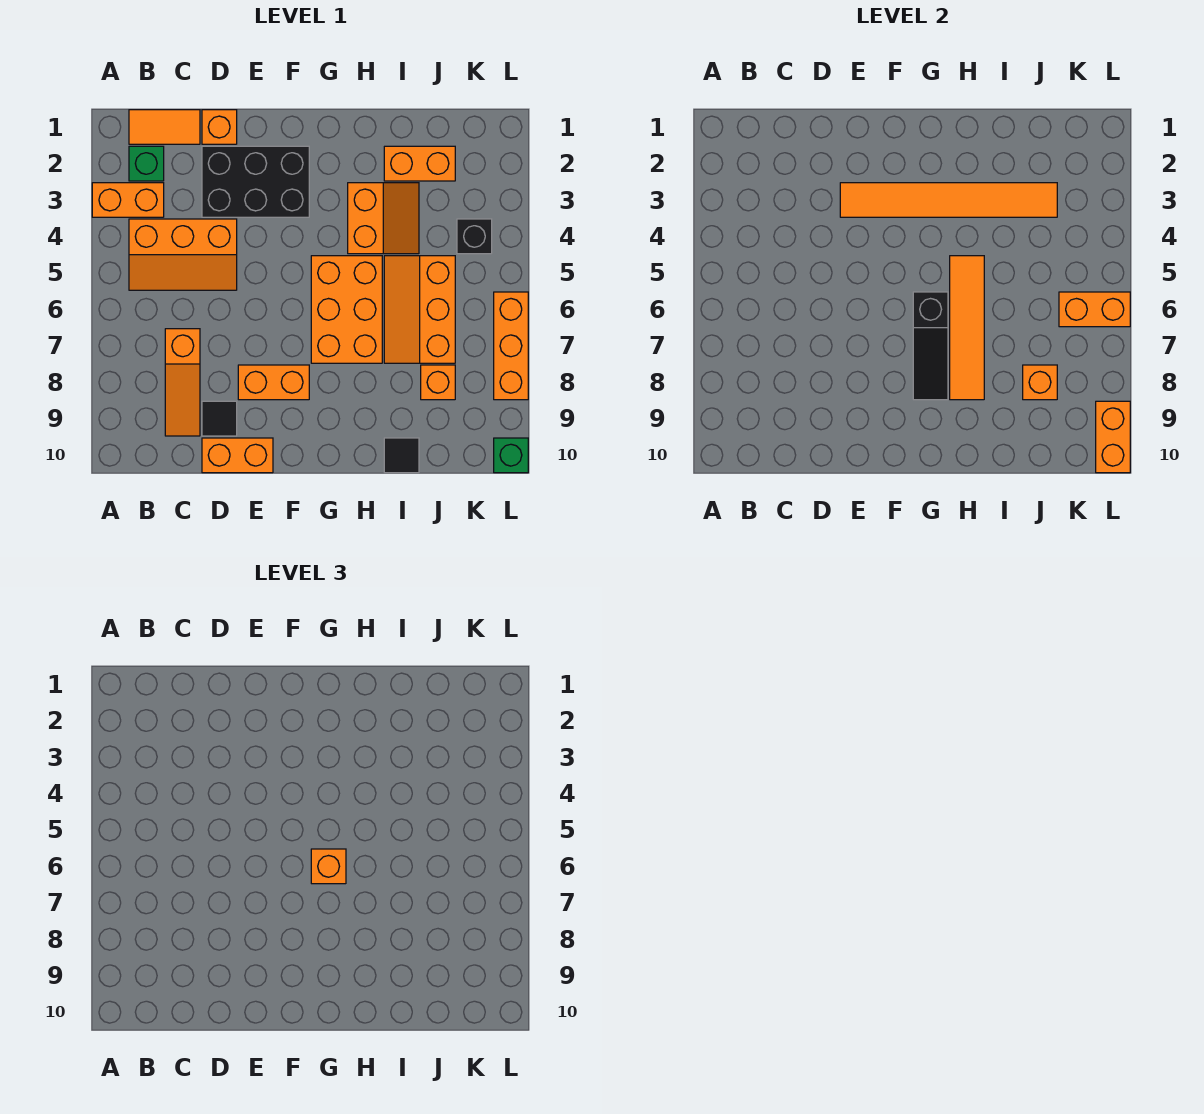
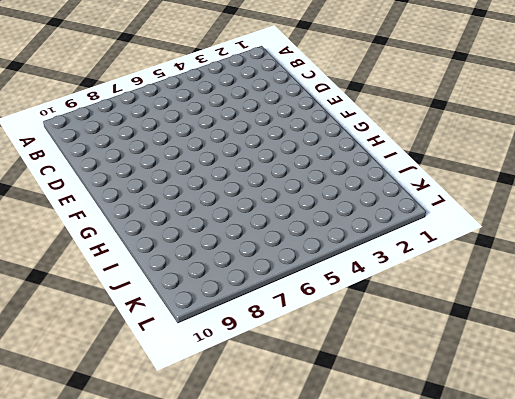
none -> orange 1x2 brick [92,183,164,217]
none -> orange 1x2 tile [129,110,200,144]
none -> green 1x1 brick [129,146,164,181]

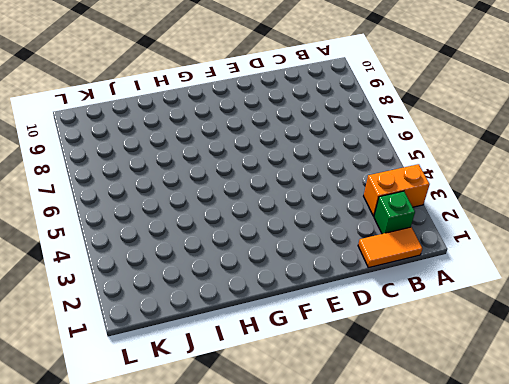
none -> orange 2x3 slope [129,219,237,290]
none -> orange 1x3 slope [165,329,200,436]
none -> orange 1x1 brick [202,110,237,144]

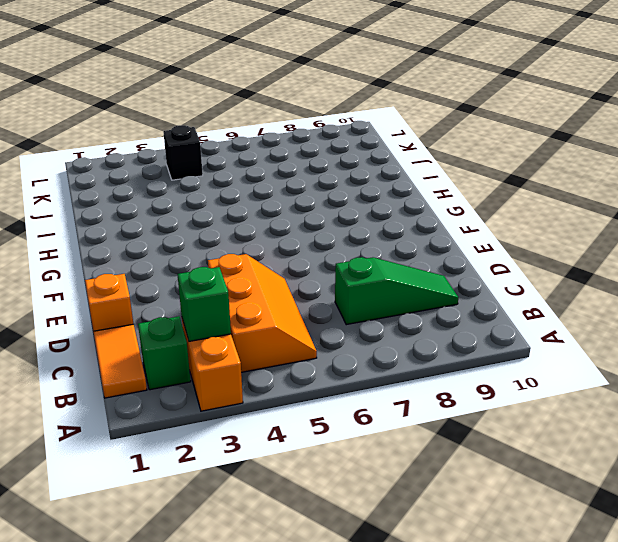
green 1x1 brick [177,267,231,341] -> green 1x1 brick moved to [494,438,528,473]
green 1x3 slope [335,257,458,325] -> orange 1x3 slope [165,329,200,436]
none -> black 2x3 brick [202,146,309,217]
none -> black 1x1 tile [202,401,237,436]
none -> orange 1x2 brick [202,438,273,473]

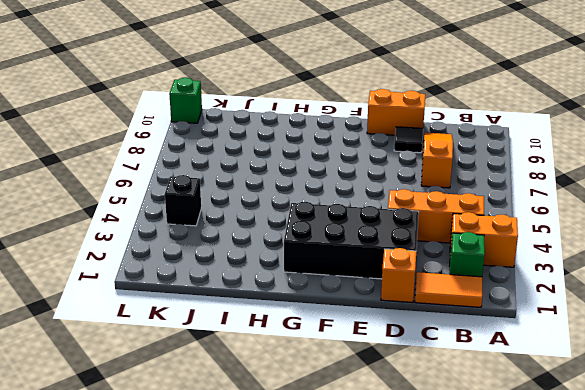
black 2x4 brick [284,202,419,279] -> black 2x3 brick [202,146,309,217]
none -> orange 1x2 brick [238,365,309,400]
none -> orange 2x3 brick [311,256,382,363]
none -> orange 2x2 slope [348,183,419,254]

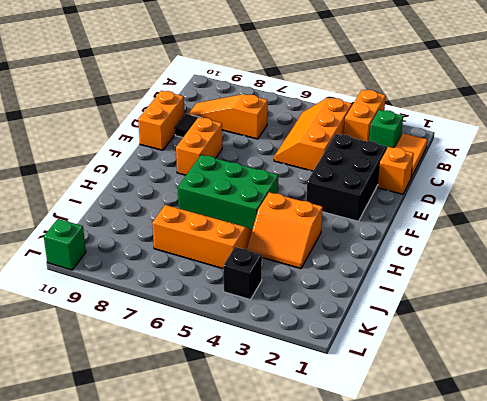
green 2x3 brick [178,155,278,229] -> orange 2x3 brick [311,256,382,363]
none -> orange 1x2 brick [384,146,455,181]
none -> black 1x1 tile [384,438,419,473]
none -> orange 1x1 brick [421,365,455,400]

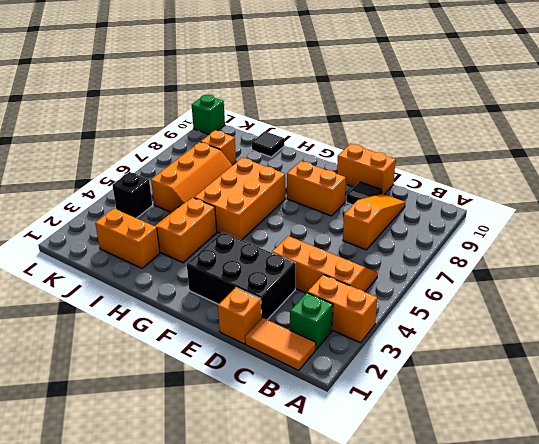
none -> orange 1x3 brick [494,292,528,400]
none -> orange 1x6 tile [840,183,1057,217]
none -> black 1x3 slope [913,292,948,400]

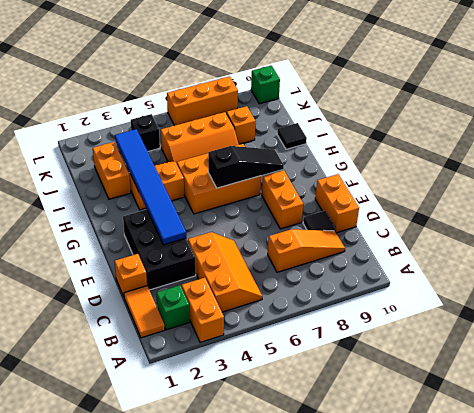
blue 1x6 tile [115,129,186,245] -> orange 1x6 tile [840,183,1057,217]
none -> orange 1x4 tile [950,256,984,400]
none -> orange 1x1 brick [1023,365,1057,400]
none -> orange 1x2 brick [1059,292,1130,327]

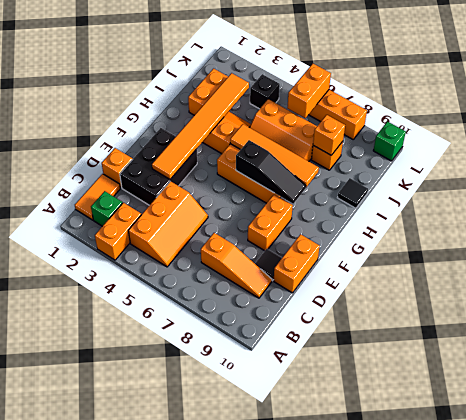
none -> orange 1x2 brick [1096,401,1130,473]
none -> orange 1x1 brick [311,849,346,884]

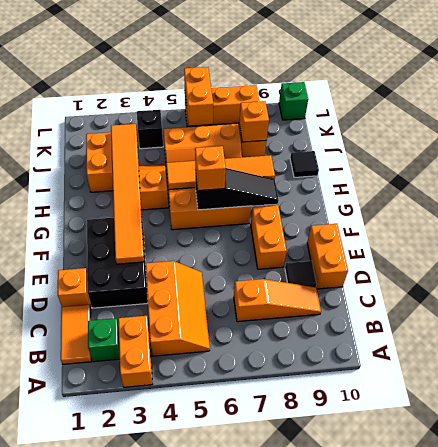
none -> orange 1x2 brick [1096,401,1130,473]

